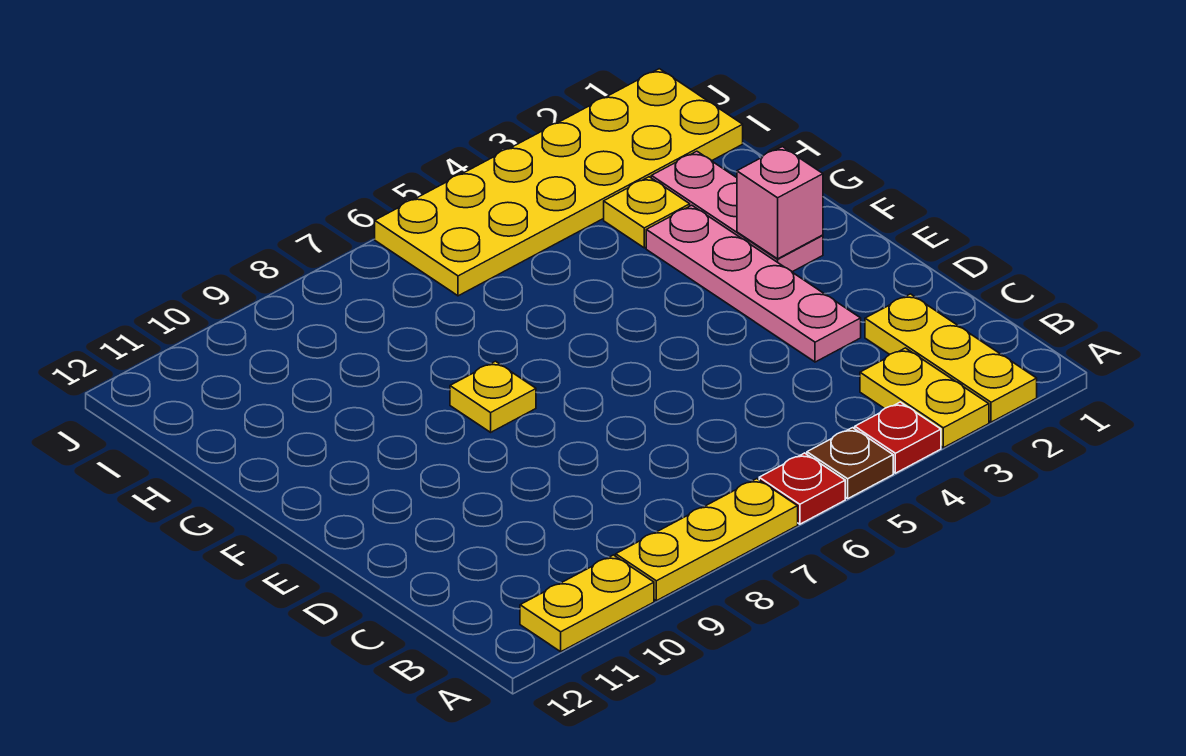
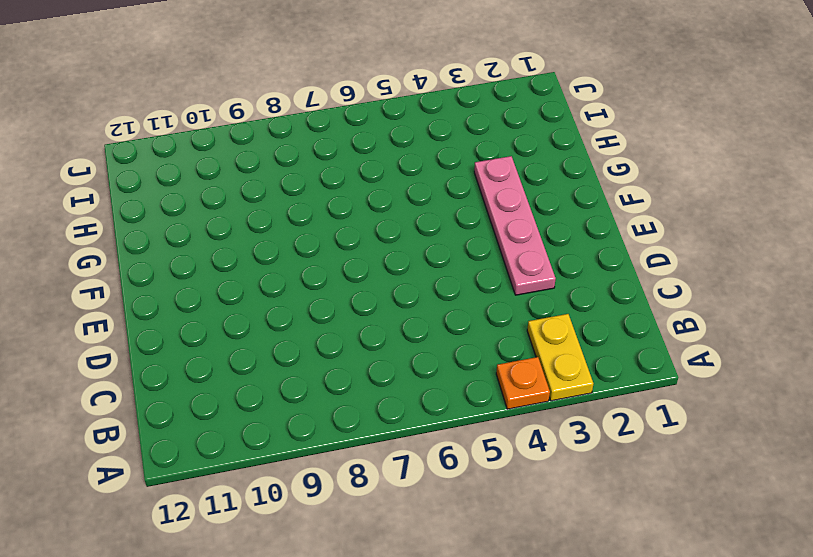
orange 1x1 plate [496,357,550,409] -> red 1x1 plate [855,402,941,473]
none -> yellow 1x3 plate [865,294,1037,422]
none -> brown 1x1 plate [807,428,893,499]
none -> red 1x1 plate [759,453,845,524]

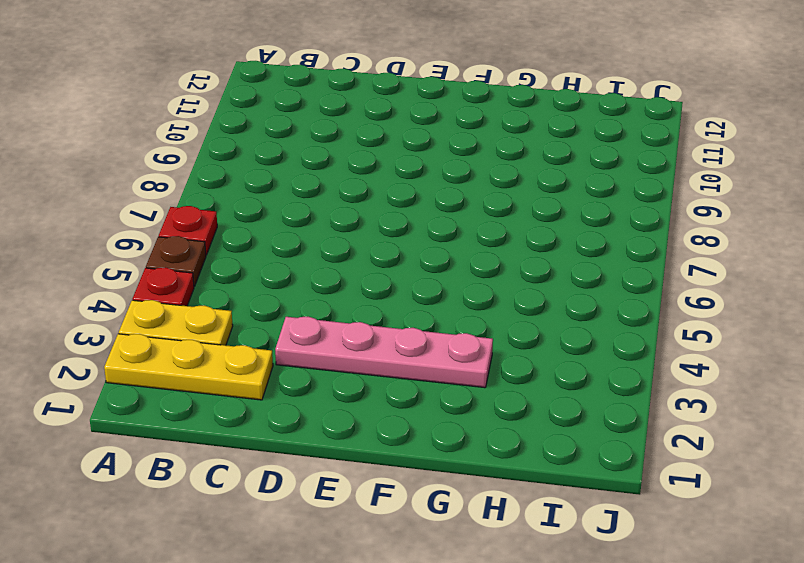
none -> yellow 1x3 plate [616,479,798,601]
none -> yellow 1x2 plate [520,555,654,652]
none -> pink 1x3 plate [651,151,823,272]

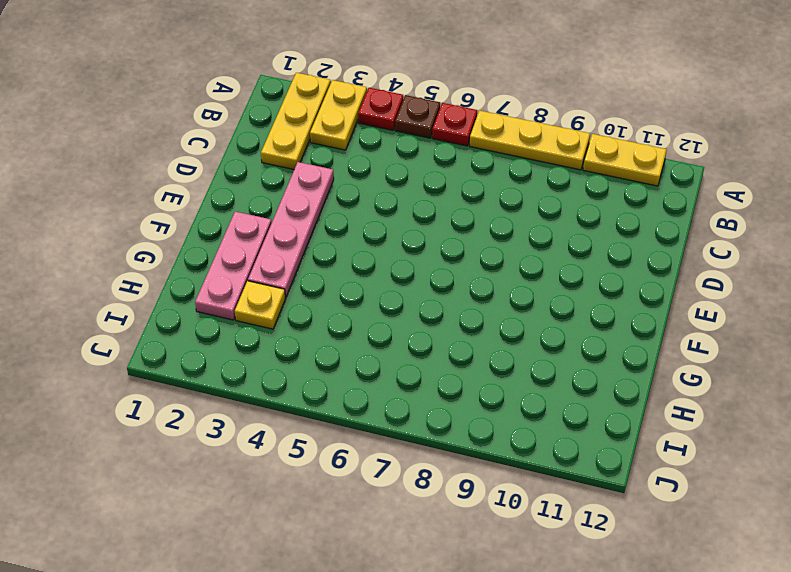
none -> yellow 1x1 plate [450,361,536,432]
none -> yellow 2x6 plate [375,69,743,296]
none -> pink 1x1 brick [737,147,823,259]

